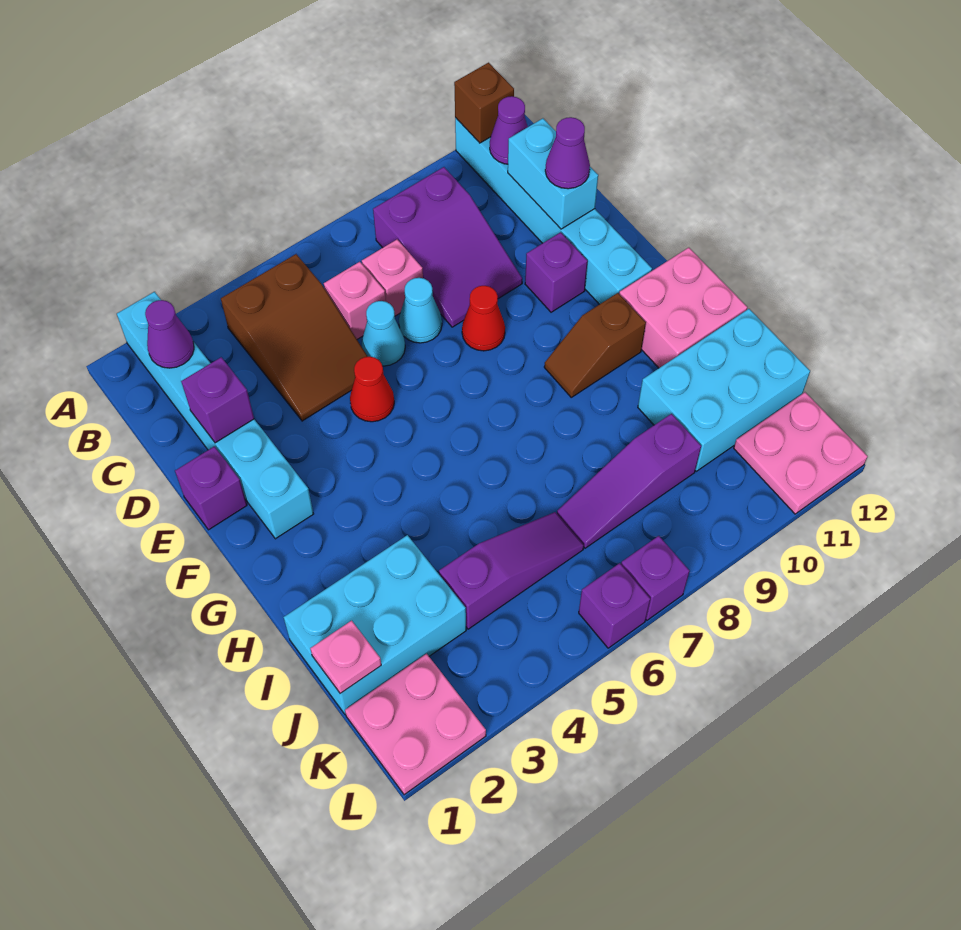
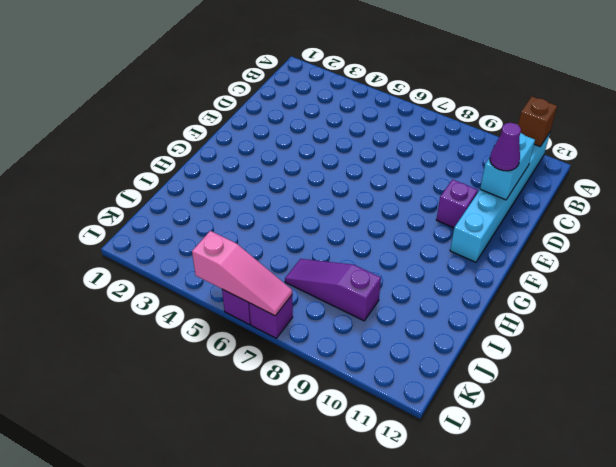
pink 1x3 slope [192,231,292,316] -> none
none -> cyan 1x6 brick [117,292,313,539]
none -> brown 2x3 slope [221,254,368,421]
none -> purple 2x3 slope [373,167,522,327]

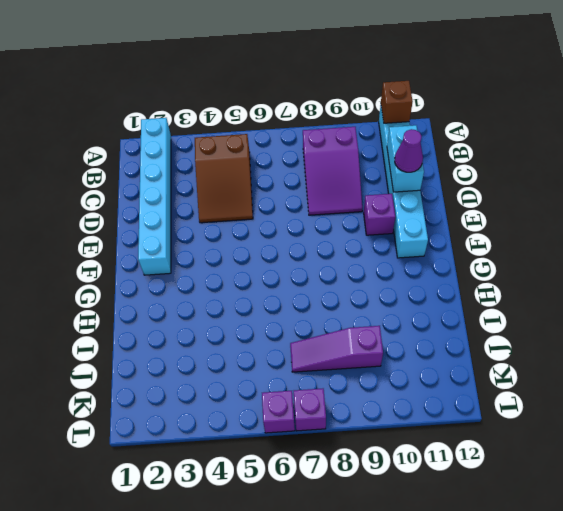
none -> pink 1x1 brick [324,262,386,339]
none -> pink 1x1 brick [362,240,423,316]
none -> cyan 1x1 cone [362,301,405,366]

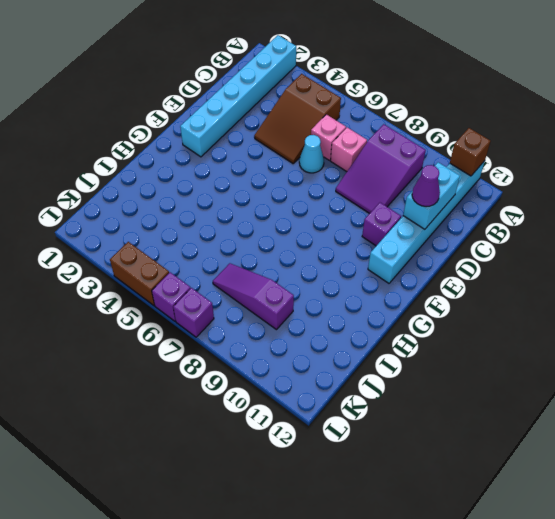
brown 1x2 brick [110,242,169,306] -> none
none -> cyan 1x1 cone [399,278,442,343]
none -> purple 1x1 brick [175,446,247,530]
none -> red 1x1 cone [350,357,394,422]

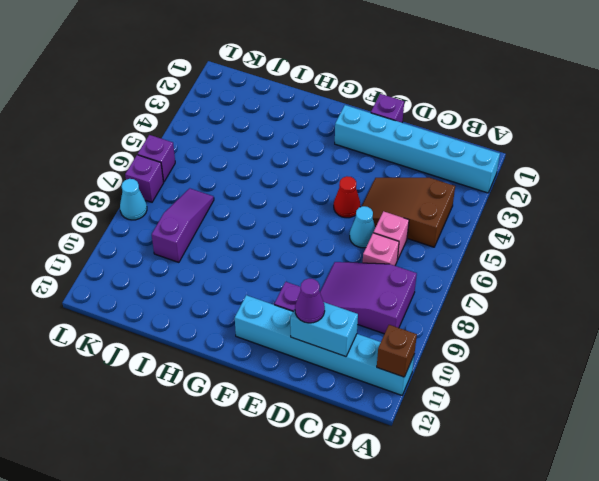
cyan 1x1 cone [120,179,147,220] -> cyan 1x1 cone moved to [399,278,442,343]
none -> red 1x1 cone [462,286,505,351]
none -> brown 1x2 slope [544,293,646,397]
none -> pink 2x2 brick [619,248,747,368]

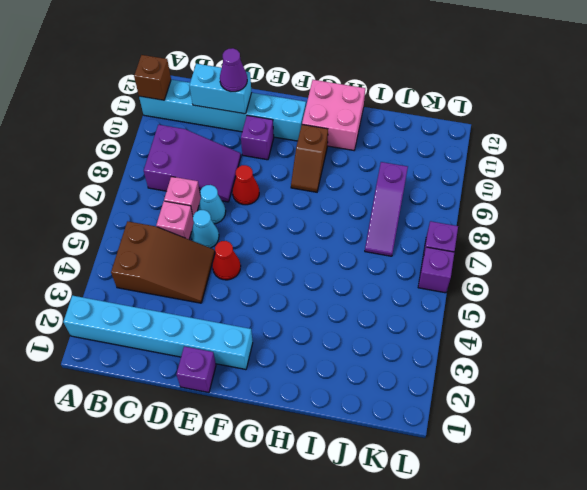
none -> cyan 2x3 brick [284,535,466,714]
none -> cyan 2x3 brick [638,309,810,471]
none -> purple 1x3 slope [439,512,584,629]

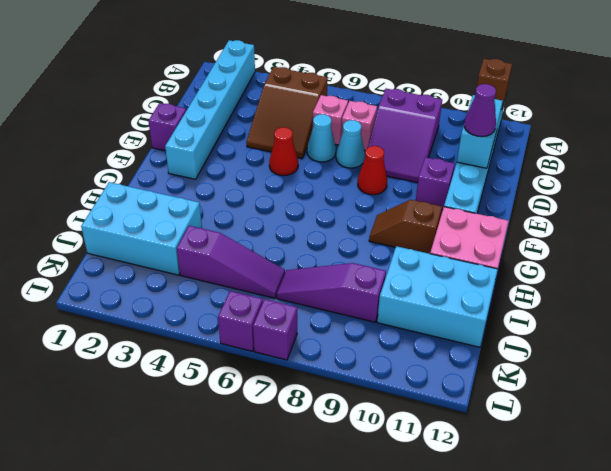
none -> pink 2x2 plate [345,654,486,795]
none -> pink 2x2 plate [734,392,868,514]
none -> purple 1x1 cone [145,300,194,368]

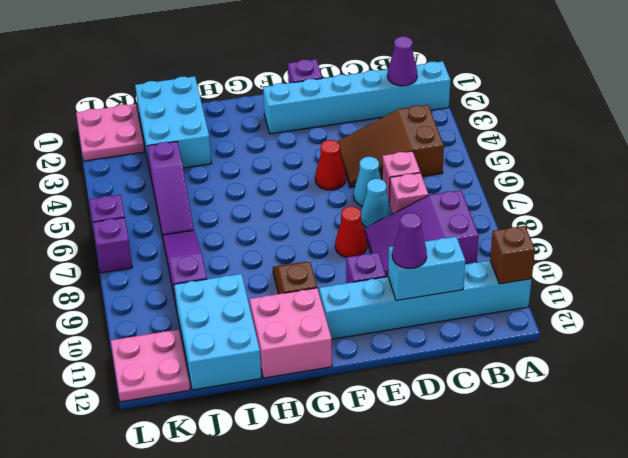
none -> purple 1x1 cone [490,96,528,164]
none -> purple 1x1 brick [181,357,254,443]
none -> pink 1x1 plate [310,621,381,693]

